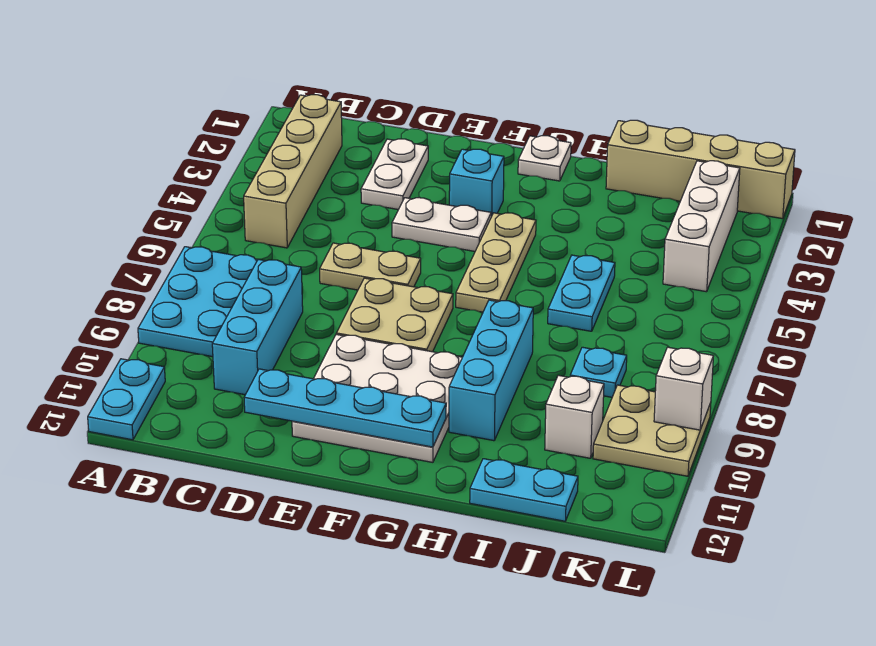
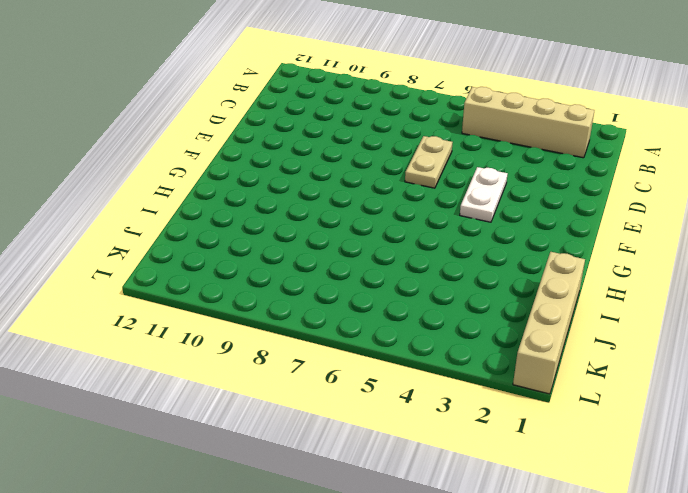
none -> cyan 2x3 plate [138,247,258,357]
none -> cyan 1x2 plate [88,359,165,440]
none -> cyan 1x3 brick [212,259,303,395]

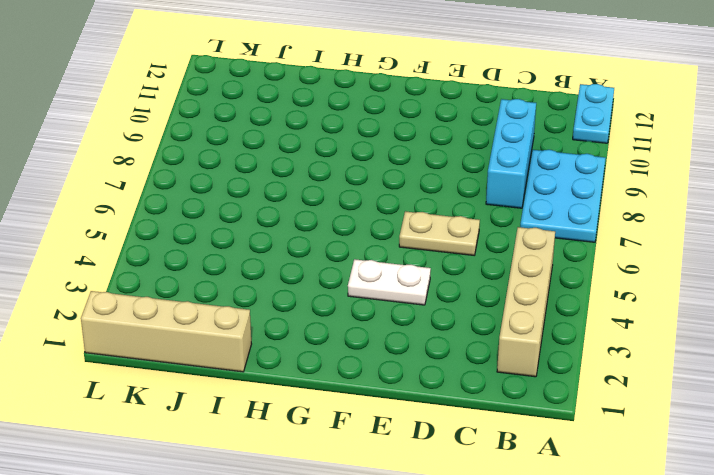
none -> white 1x2 plate [361,139,428,210]
none -> tan 2x2 plate [336,278,453,352]
none -> white 3x3 plate [292,334,462,462]

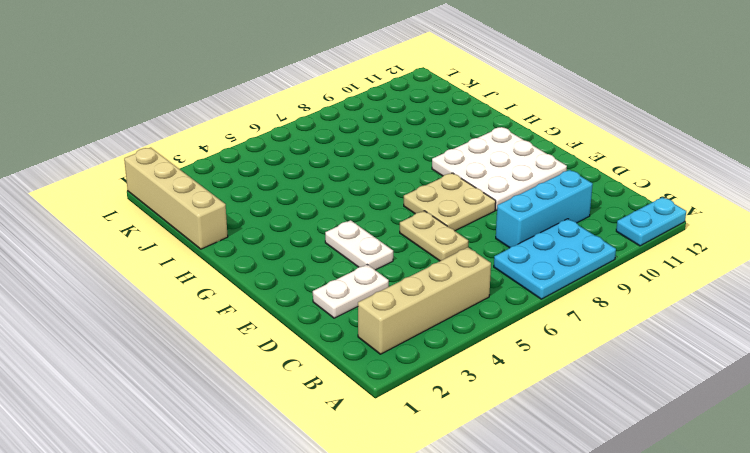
none -> cyan 1x1 brick [449,149,504,217]
none -> white 1x1 plate [518,136,571,181]
none -> tan 1x3 plate [456,213,536,312]

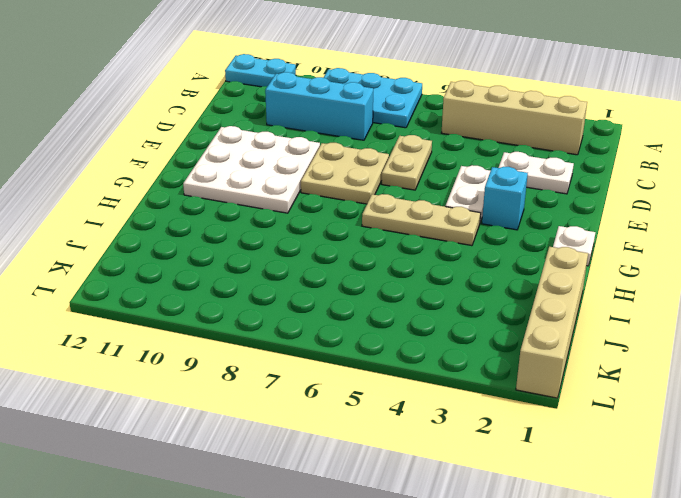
none -> cyan 1x3 brick [449,300,533,441]
none -> cyan 1x2 plate [548,255,615,331]
none -> cyan 1x2 plate [470,459,578,521]

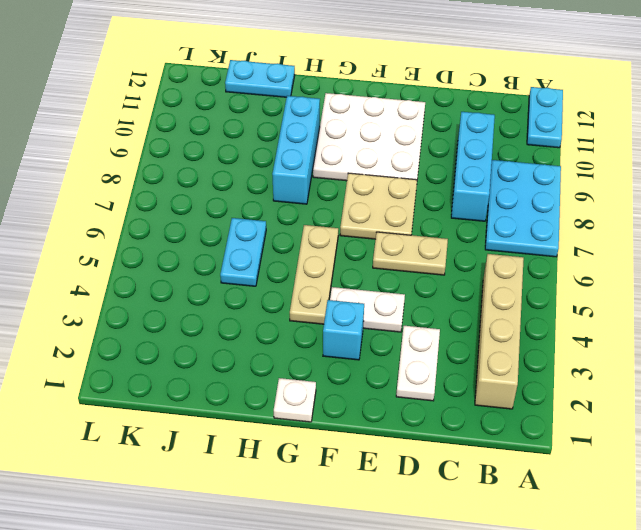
none -> tan 1x4 brick [606,120,795,219]
none -> cyan 1x1 plate [570,347,627,397]
none -> white 1x1 brick [545,375,604,458]

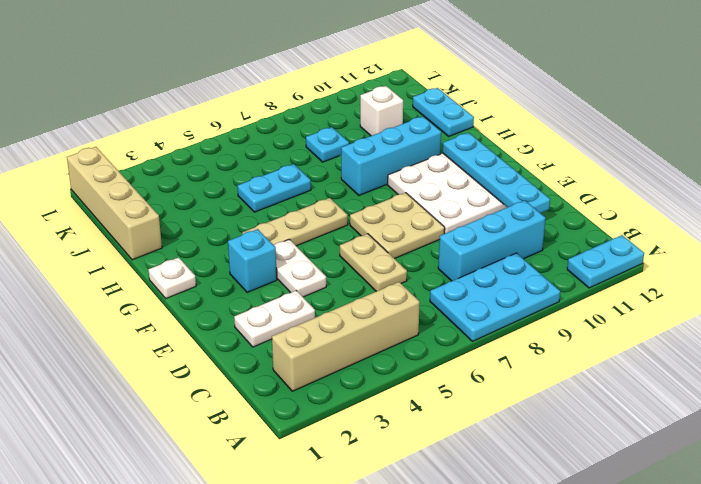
none -> white 1x3 brick [663,161,740,292]
none -> tan 2x2 plate [593,385,711,476]
none -> white 1x1 brick [654,347,713,430]

